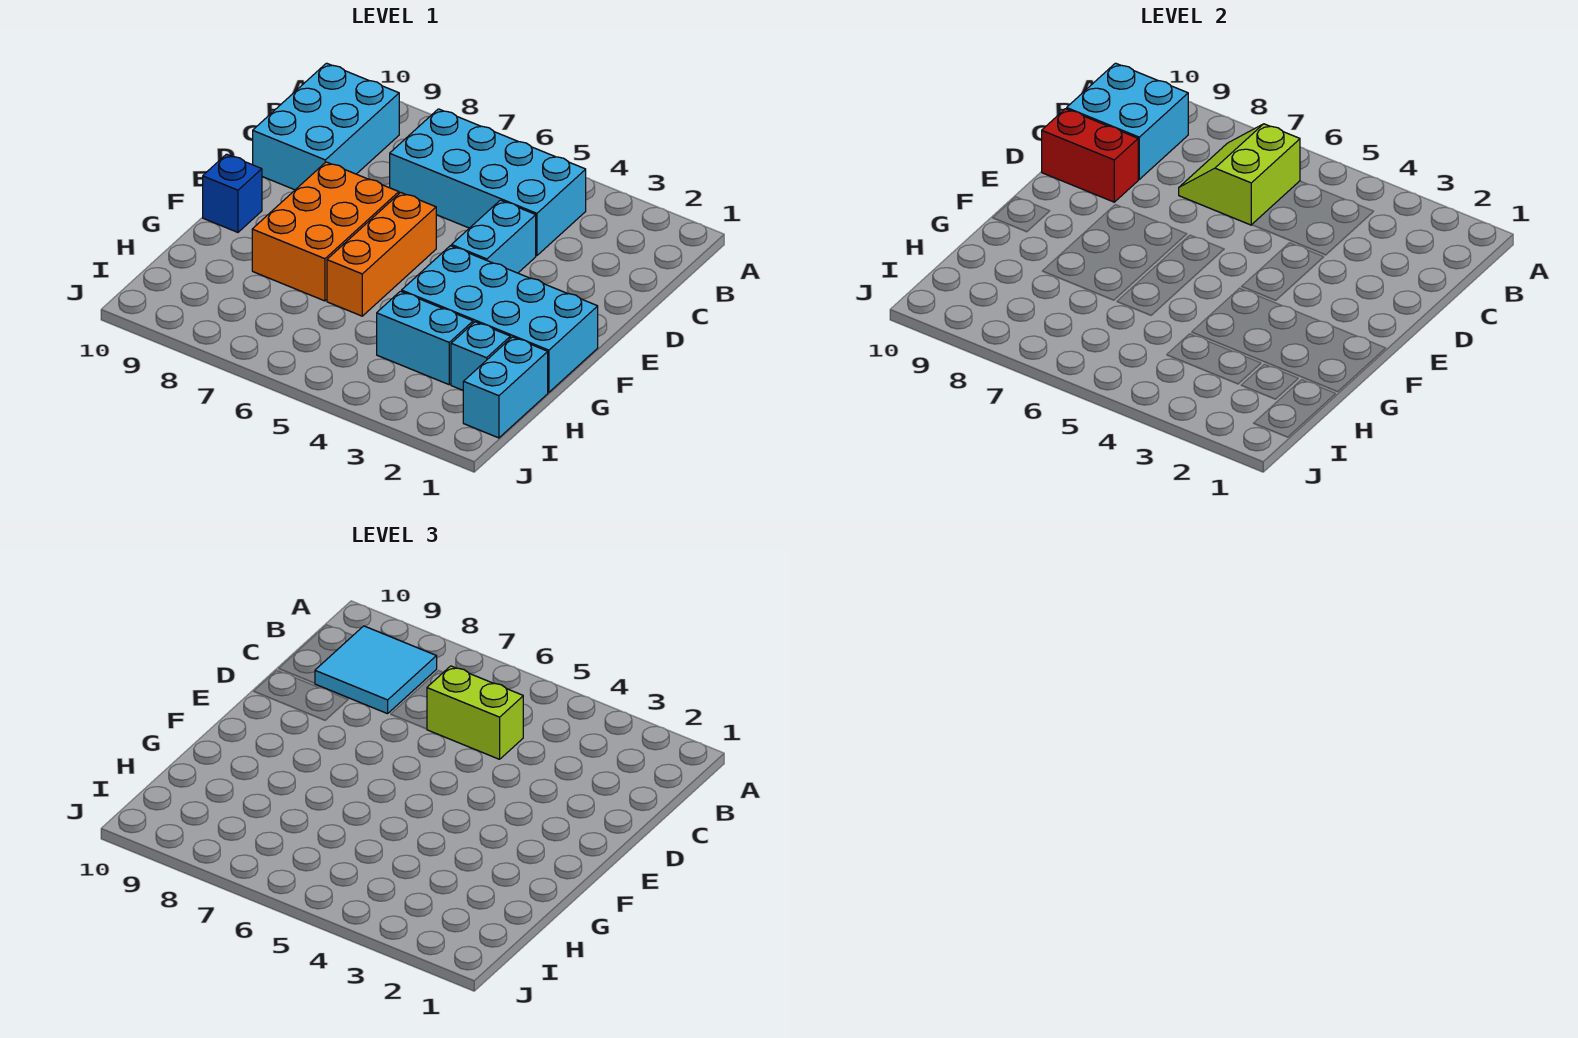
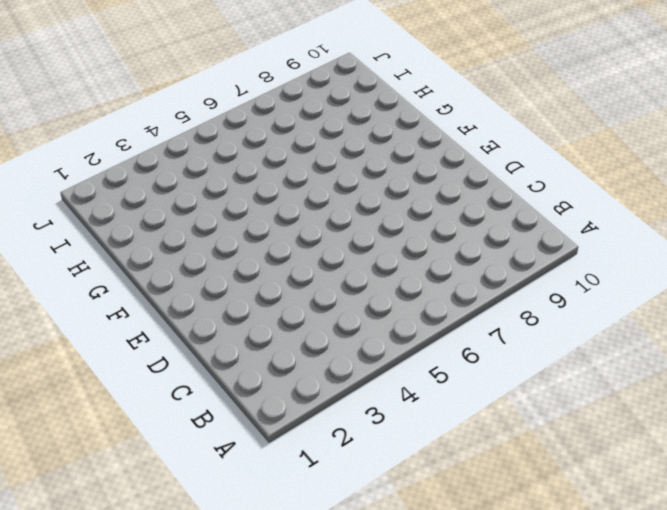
none -> cyan 2x4 brick [390,109,586,256]
none -> cyan 2x3 brick [253,63,399,190]
none -> cyan 1x2 brick [451,200,536,273]

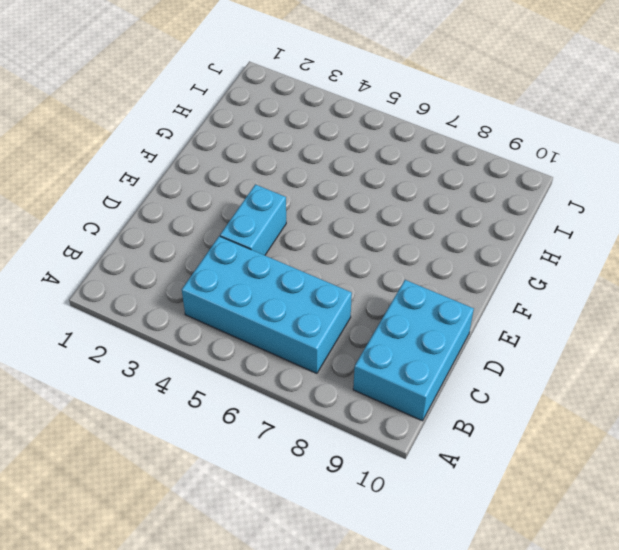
none -> orange 1x3 brick [327,193,436,316]
none -> orange 2x3 brick [252,162,399,301]
none -> cyan 2x4 brick [402,246,598,392]

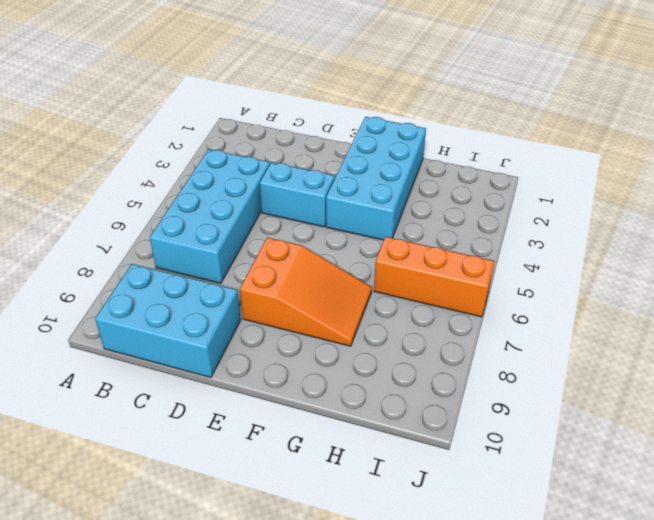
orange 2x3 slope [240,238,372,346] -> orange 2x3 brick [252,162,399,301]
orange 1x3 brick [374,237,495,317] -> orange 1x3 brick moved to [327,193,436,316]
none -> blue 1x1 brick [203,154,262,232]
none -> cyan 1x2 brick [463,337,548,438]
none -> cyan 1x1 brick [451,322,510,390]

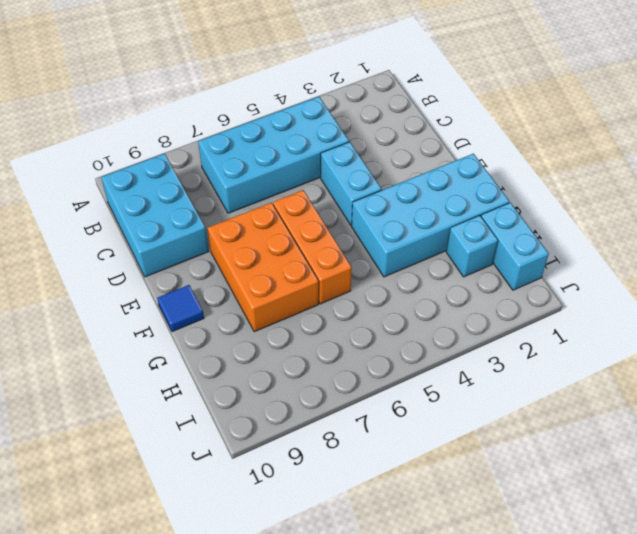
blue 1x1 tile [157,285,204,332] -> blue 1x1 brick [203,154,262,232]
none -> cyan 1x2 brick [377,291,473,385]
none -> lime 2x2 slope [1179,124,1300,225]
none -> cyan 2x2 brick [1067,63,1188,179]

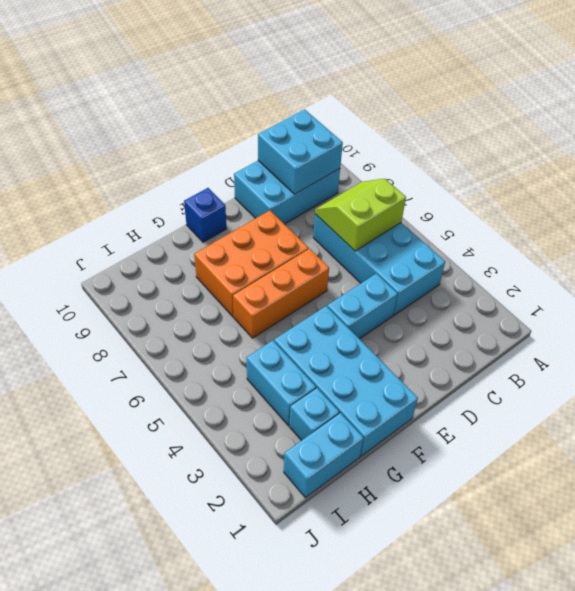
none -> red 1x2 brick [1042,109,1138,202]
none -> cyan 2x2 tile [315,626,437,714]
none -> lime 1x2 brick [427,666,523,759]

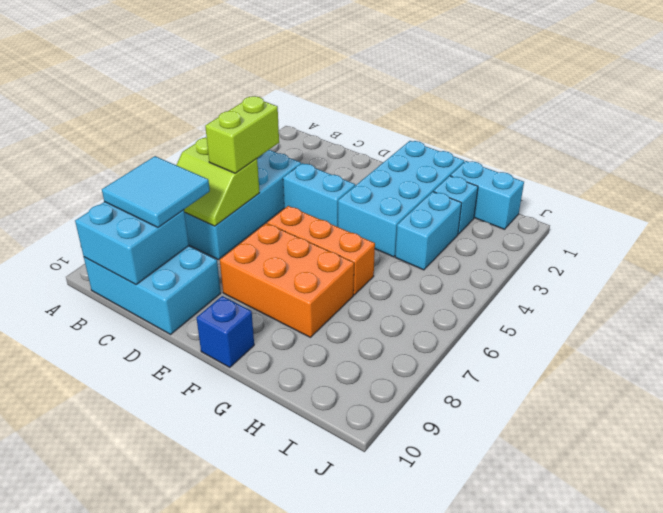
none -> red 1x2 brick [1042,109,1138,202]

